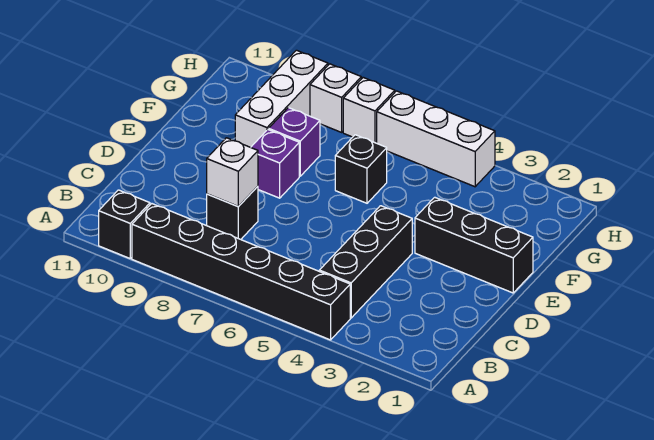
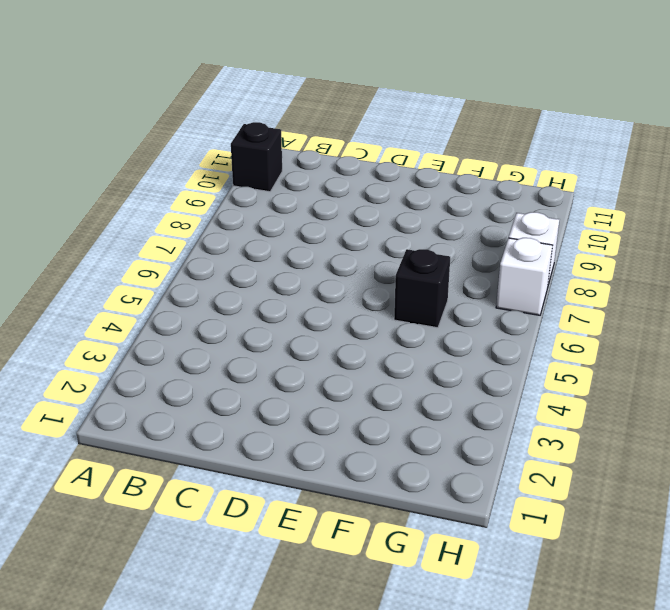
none -> black 1x6 brick [132,204,350,340]
none -> black 1x3 brick [319,206,412,318]
none -> black 1x1 brick [207,186,258,239]

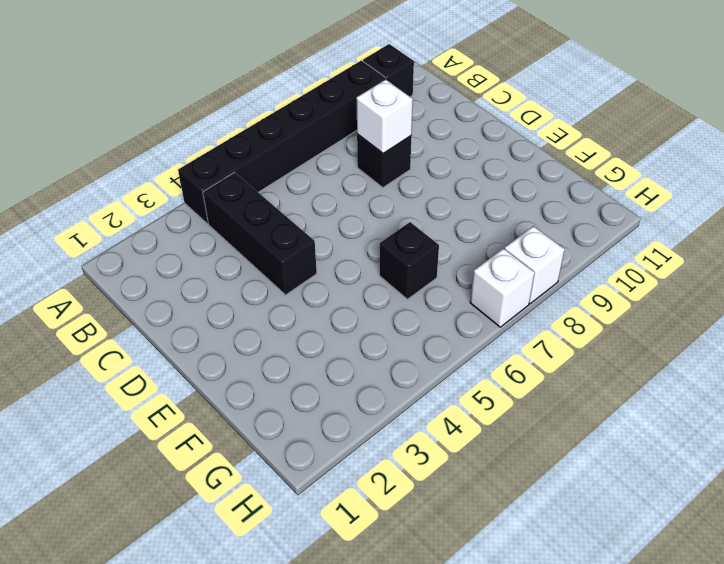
none -> black 1x3 brick [415,197,533,293]
none -> purple 1x1 brick [251,130,299,198]
none -> purple 1x1 brick [269,108,320,176]

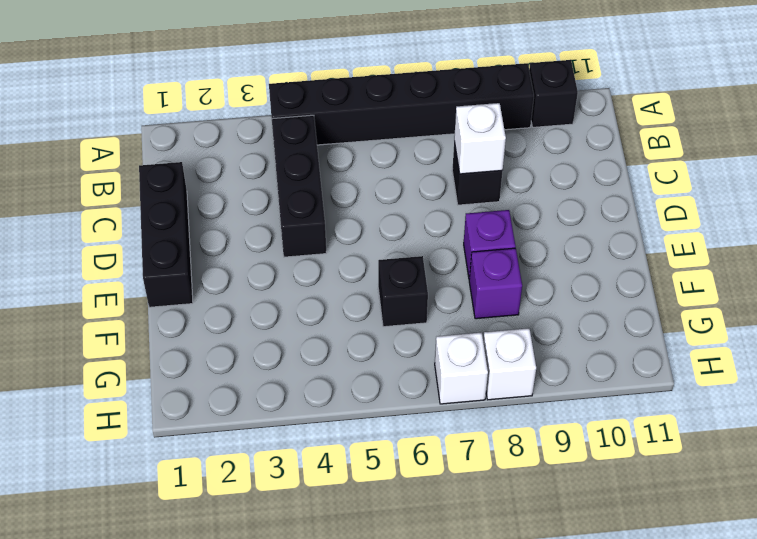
black 1x3 brick [139,162,193,307] -> black 1x3 brick turned to [415,197,533,293]
none -> white 1x3 brick [235,50,328,147]
none -> white 1x3 brick [377,91,495,187]

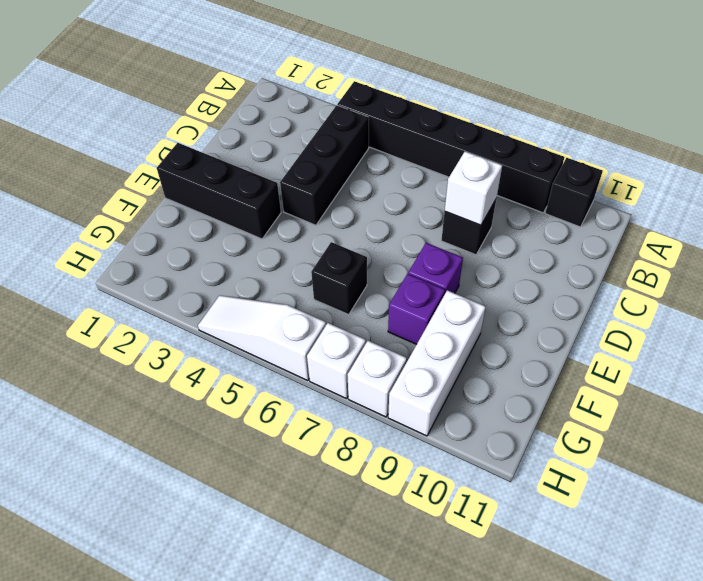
white 1x3 slope [198,295,326,381] -> white 1x3 brick [377,91,495,187]

